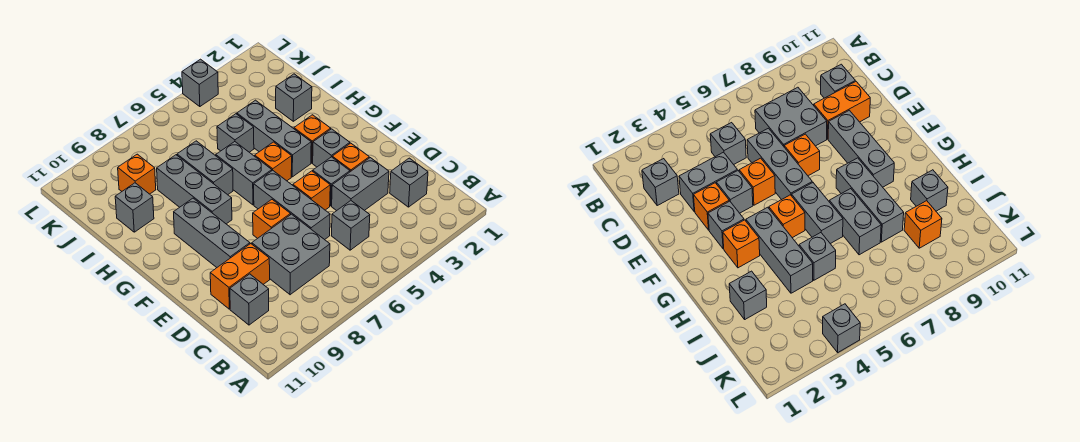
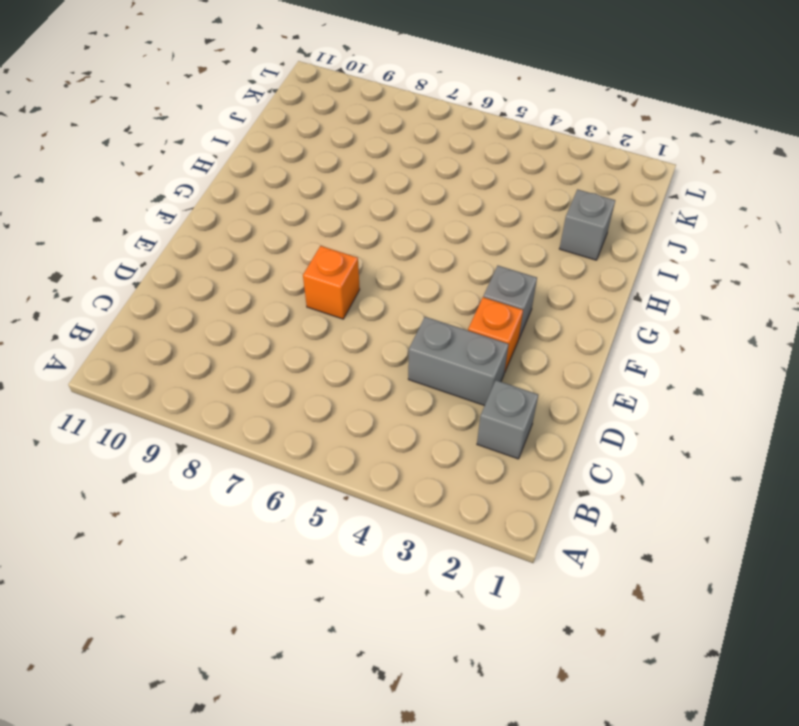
none -> grey 1x1 brick [332,201,370,250]
none -> grey 2x2 brick [252,214,330,295]
none -> grey 1x1 brick [230,274,269,325]

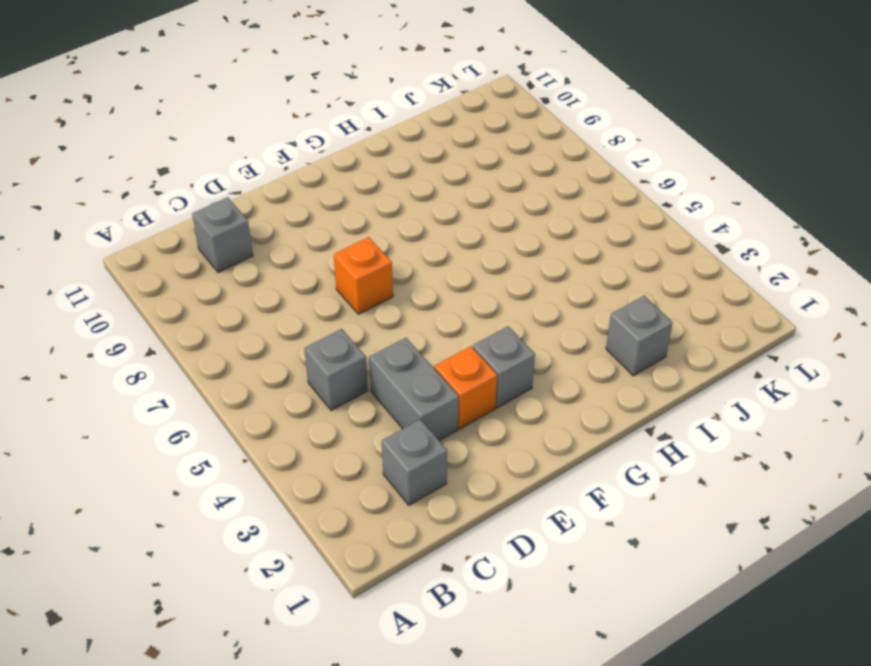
none -> grey 2x2 brick [252,214,330,295]
none -> grey 1x3 brick [254,170,330,240]
none -> orange 1x2 brick [210,244,270,309]

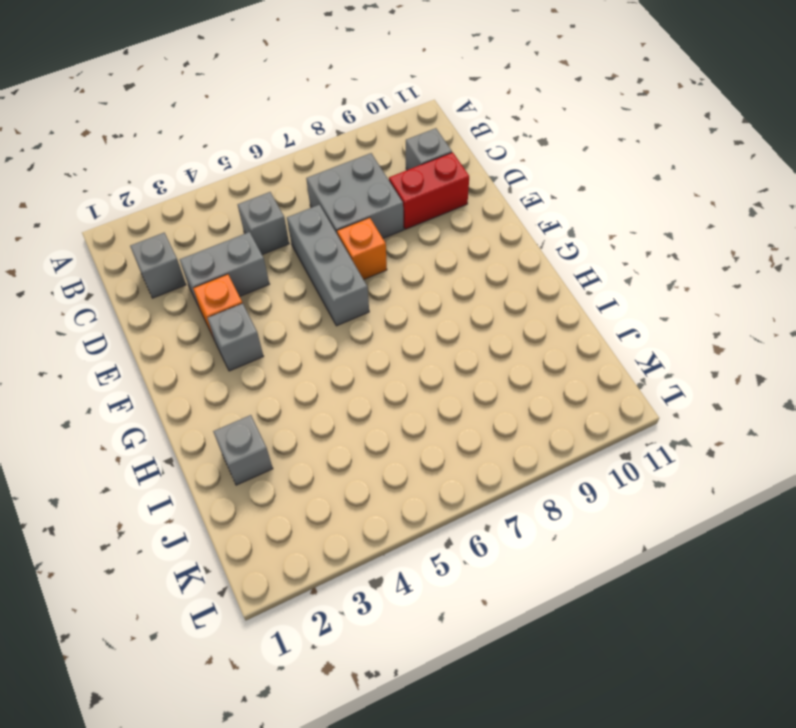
red 1x2 brick [389,152,469,229] -> orange 1x2 brick [210,244,270,309]
none -> grey 1x1 brick [313,157,350,206]
none -> orange 1x1 brick [293,171,330,210]
none -> grey 1x3 brick [174,198,250,267]

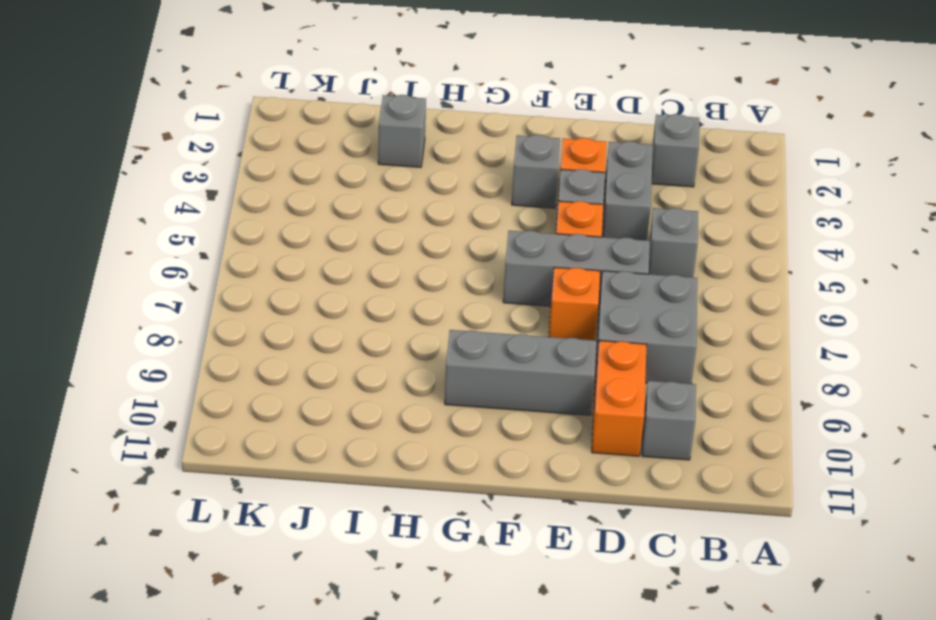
none -> orange 1x1 brick [294,115,331,163]
none -> grey 1x3 brick [237,100,311,177]
none -> orange 1x1 brick [255,142,292,181]

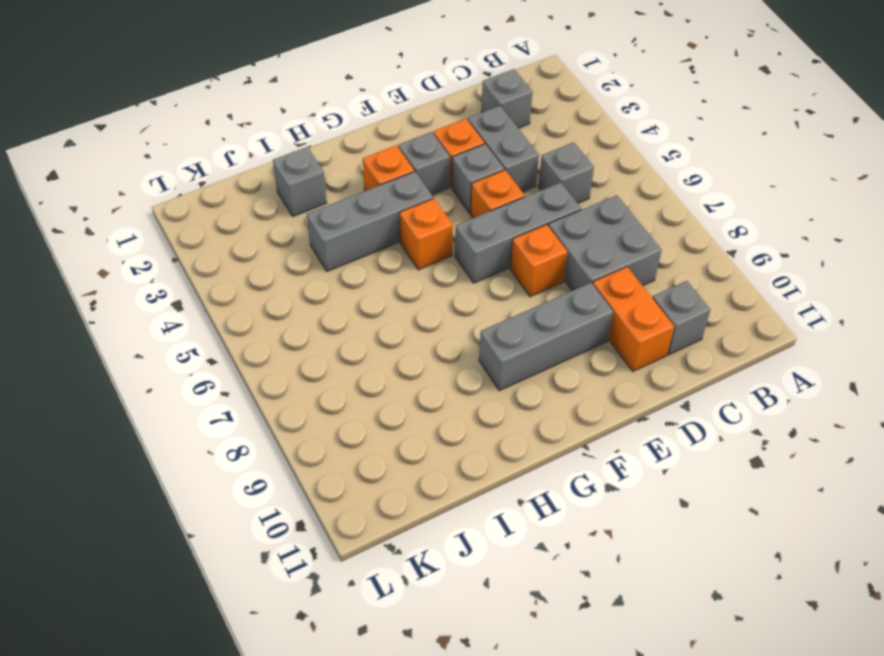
none -> grey 1x2 brick [216,142,272,205]
none -> grey 1x3 brick [157,155,232,224]
none -> grey 1x2 brick [177,141,233,195]

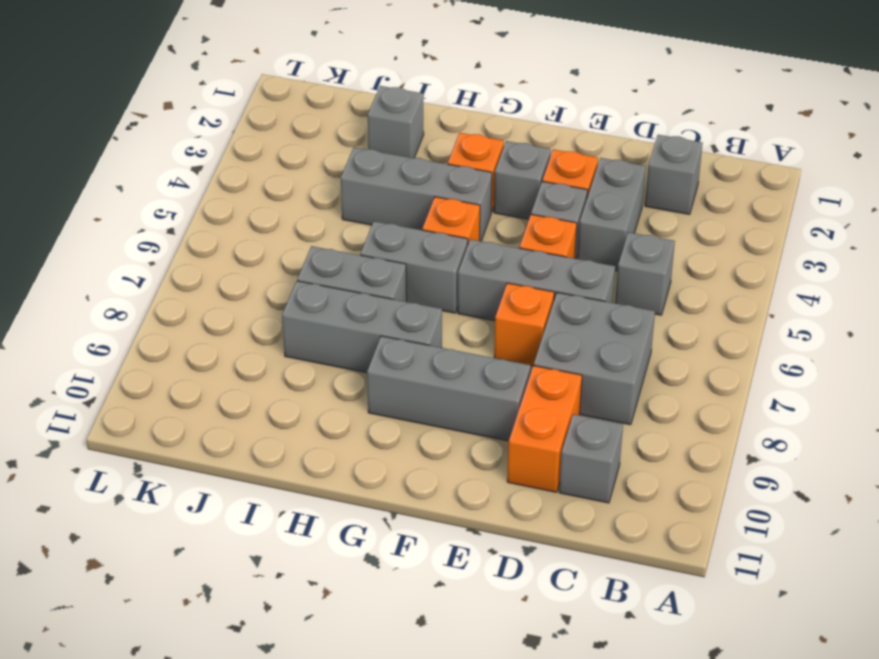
none -> grey 1x1 brick [217,114,254,152]
none -> grey 1x1 brick [115,183,154,232]
none -> orange 1x1 brick [118,154,156,194]

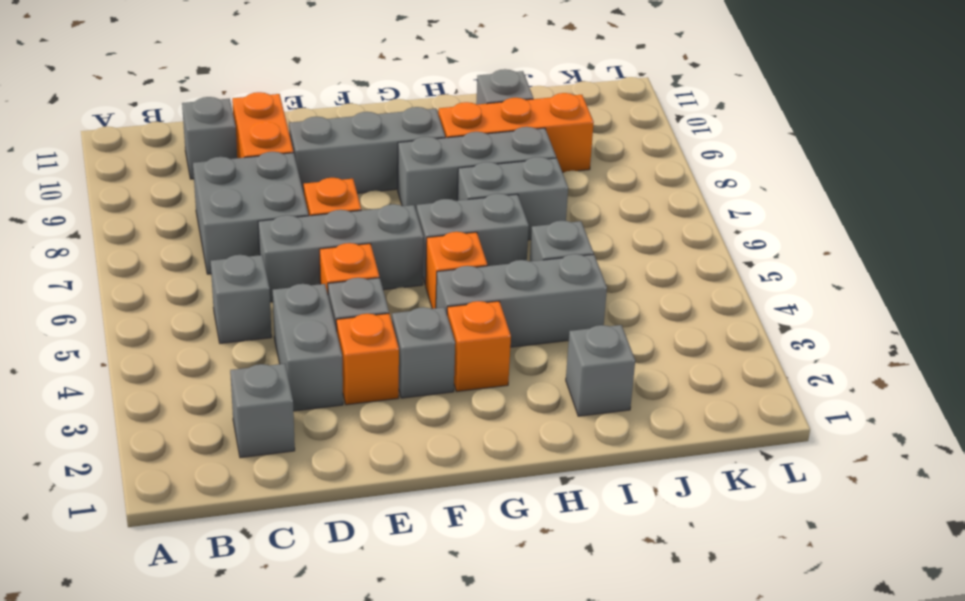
orange 1x3 brick [438,93,594,172] -> orange 1x1 brick [118,154,156,194]
none -> grey 1x1 brick [182,59,218,107]

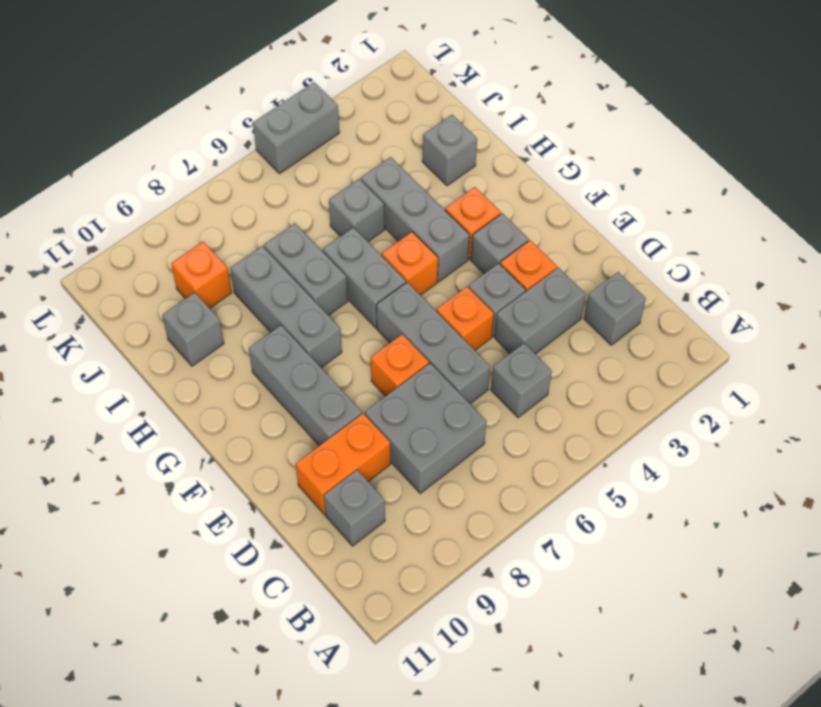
grey 1x2 brick [253,82,339,174] -> grey 1x1 brick [182,59,218,107]

